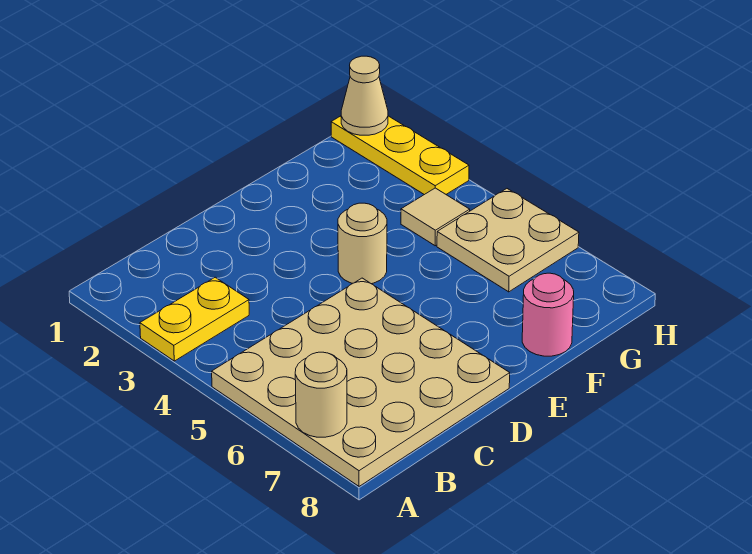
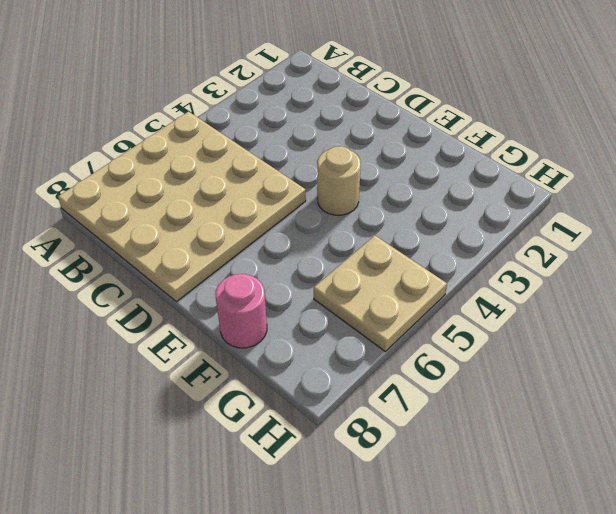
none -> yellow 1x2 plate [140,277,249,361]
none -> tan 1x1 tile [401,188,470,246]

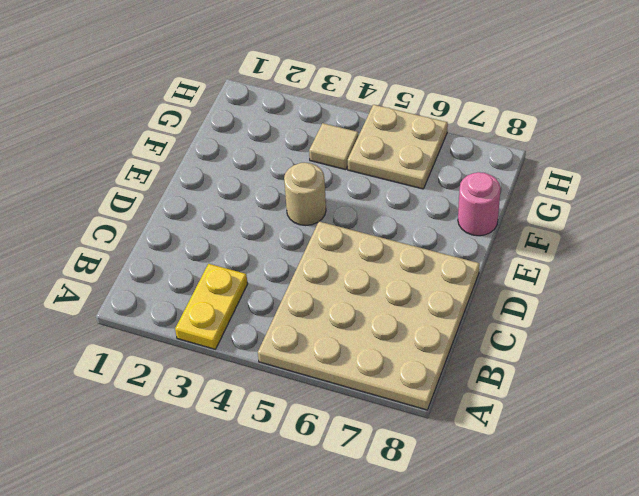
none -> yellow 1x3 plate [331,116,469,195]
none -> tan 1x1 round brick [295,352,347,437]

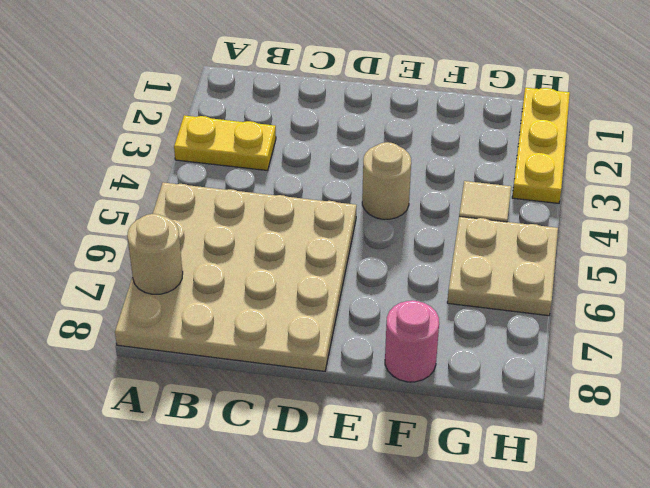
none -> tan 1x1 cone [341,56,388,135]

